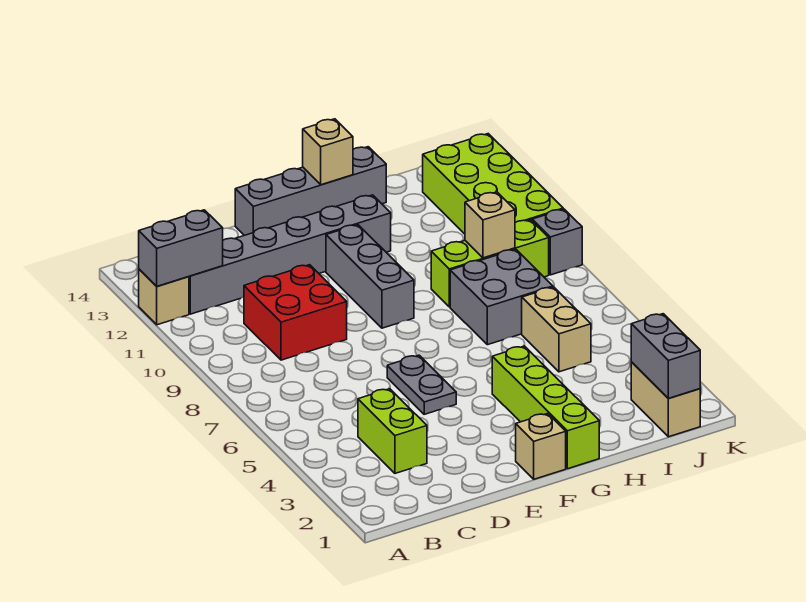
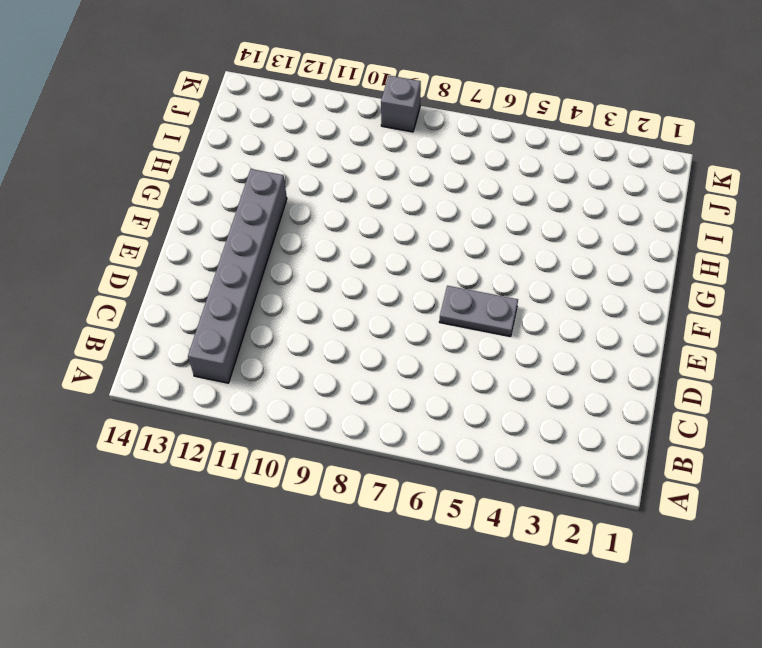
none -> tan 1x1 brick [139,269,189,325]
none -> lime 1x2 brick [358,389,427,473]
none -> red 2x2 brick [244,265,347,360]

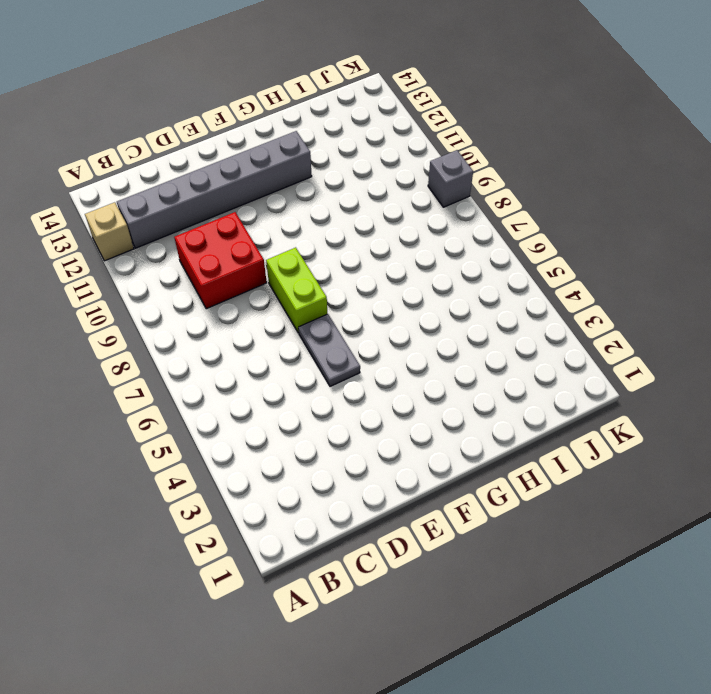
lime 1x2 brick [266,247,327,333] -> lime 1x2 brick moved to [358,389,427,473]
none -> grey 1x4 brick [235,147,386,235]
none -> tan 1x1 brick [516,413,566,479]
none -> grey 1x3 brick [326,225,414,328]

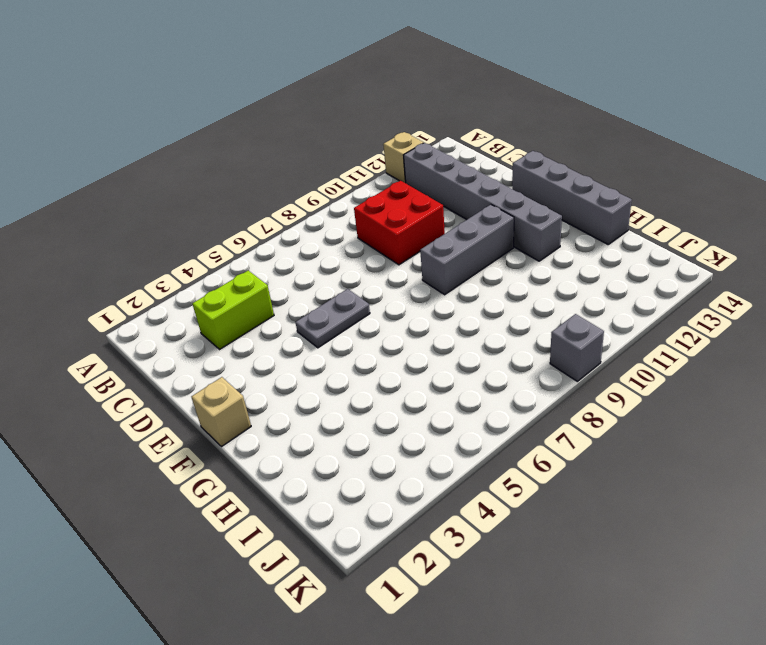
none -> lime 1x4 brick [492,346,599,469]
none -> grey 2x2 brick [450,249,553,345]
none -> lime 1x3 brick [431,220,549,307]

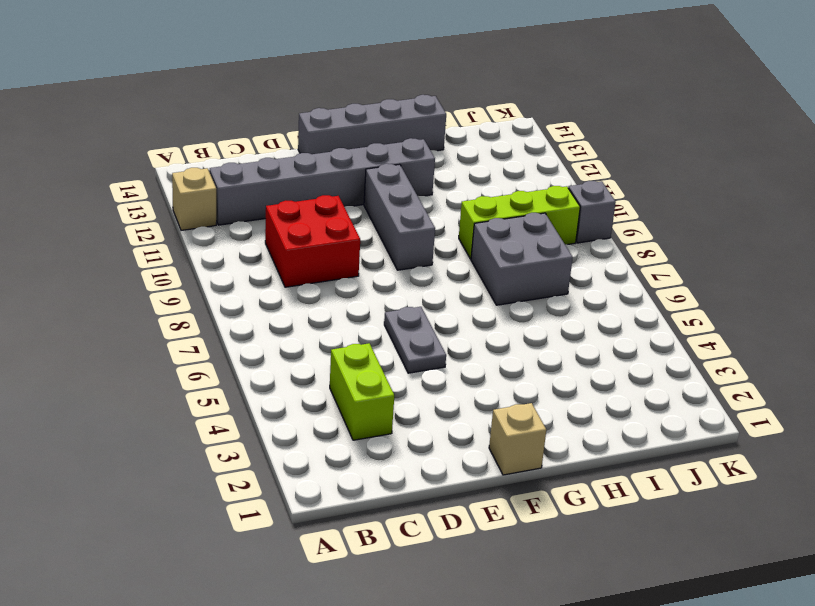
none -> lime 1x4 brick [492,346,599,469]
none -> tan 1x2 brick [522,287,591,372]
none -> tan 1x2 brick [631,362,700,437]

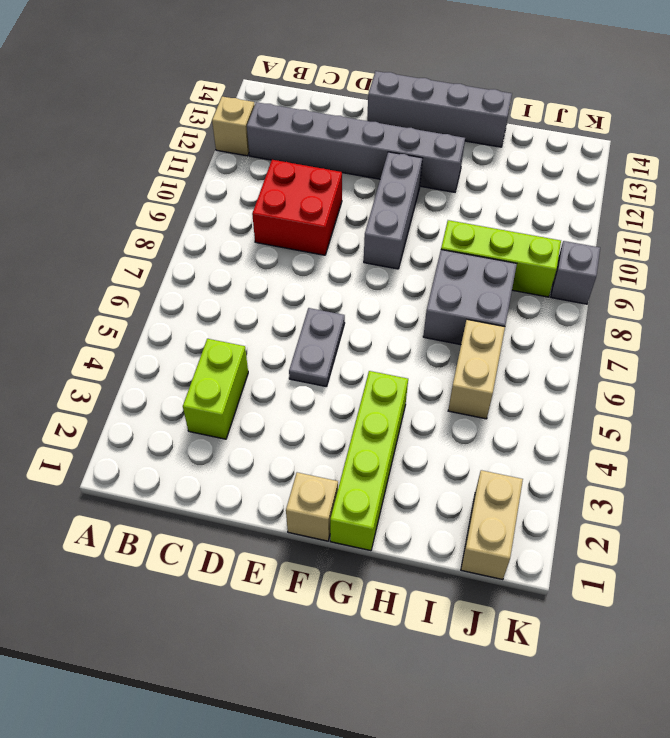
none -> lime 2x4 brick [423,134,563,234]
none -> grey 1x2 brick [139,210,223,286]
none -> tan 1x1 brick [303,119,353,185]

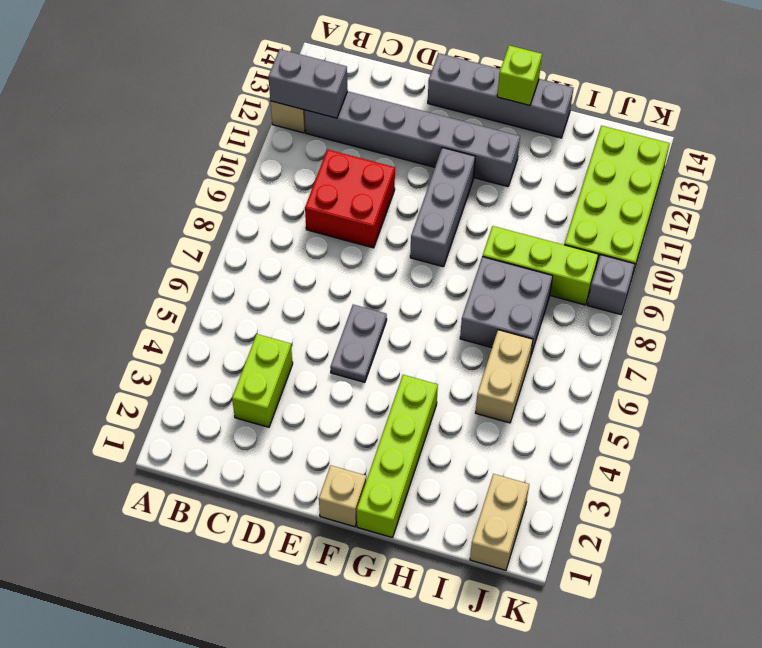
lime 1x1 brick [497,45,542,105] -> tan 1x1 brick [303,119,353,185]
none -> tan 1x1 brick [465,192,515,258]
none -> grey 1x2 brick [631,314,700,398]

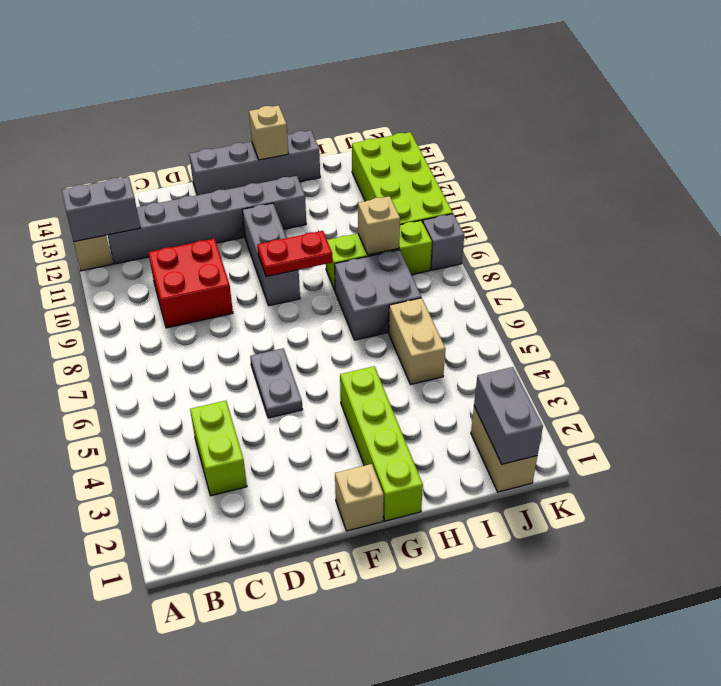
red 1x2 plate [257,231,332,277] -> none

